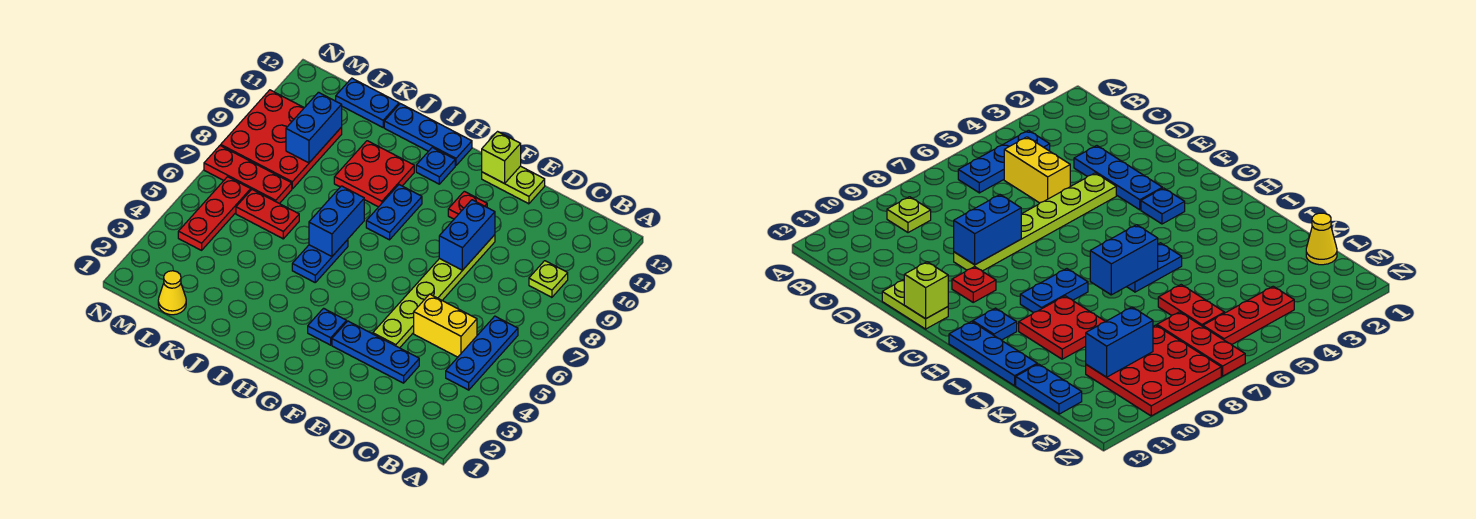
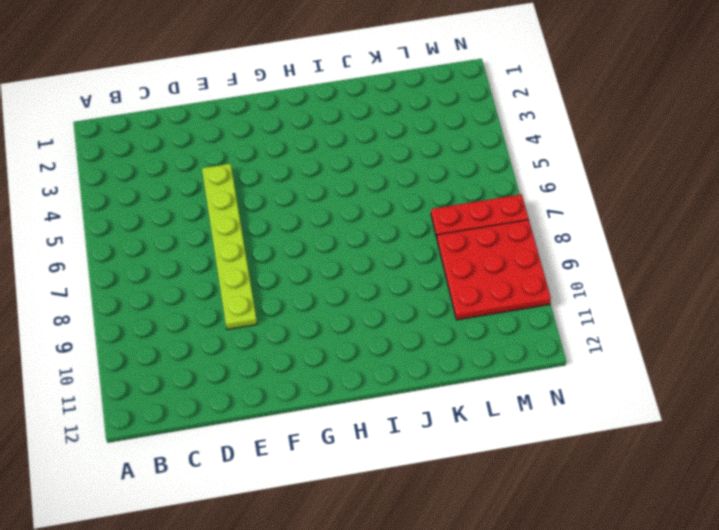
none -> blue 1x3 plate [446,316,518,390]
none -> lime 1x1 plate [529,261,568,297]
none -> yellow 1x2 brick [414,294,477,357]

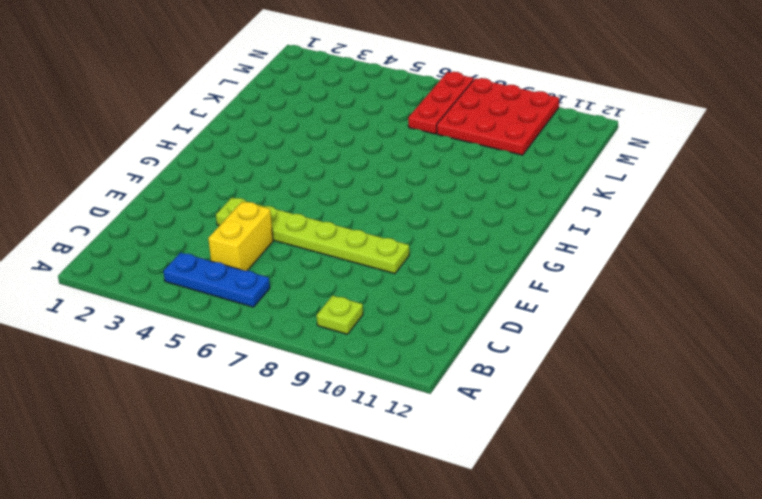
none -> blue 1x3 plate [332,321,419,383]
none -> lime 1x2 plate [482,166,545,204]
none -> red 1x1 plate [448,191,487,219]

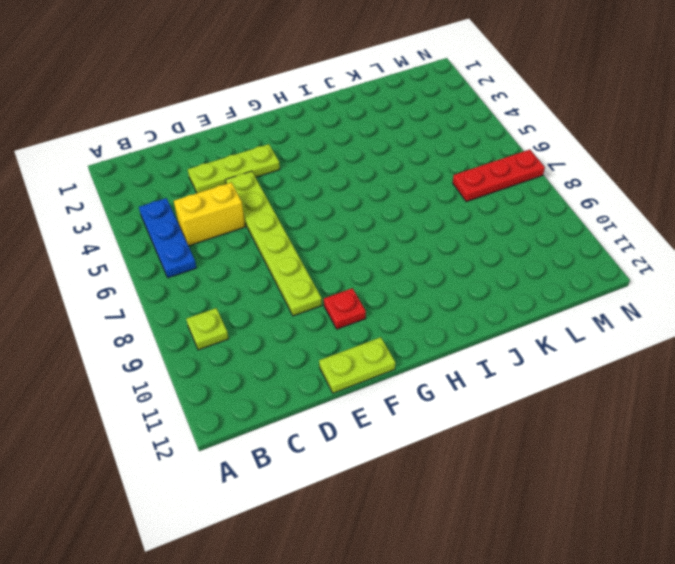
lime 1x3 plate [188,144,280,193] -> blue 1x3 plate [332,321,419,383]
none -> blue 1x1 plate [308,308,347,345]
none -> blue 1x2 plate [366,185,422,240]
none -> blue 1x1 plate [416,147,455,184]

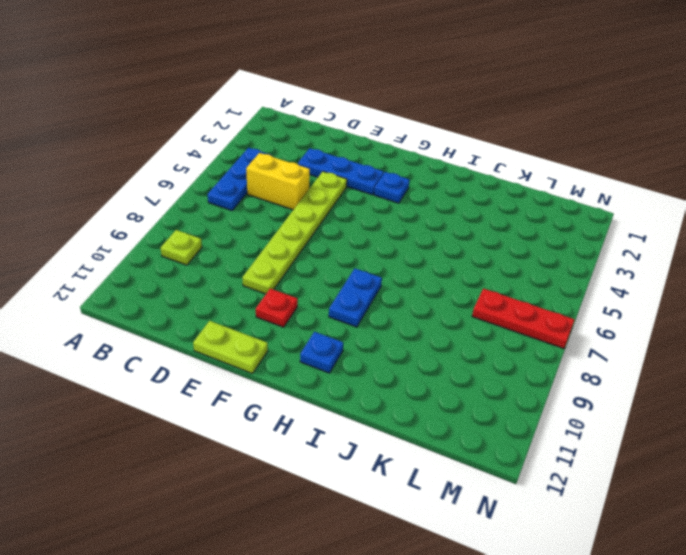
none -> blue 1x3 plate [384,104,472,166]
none -> blue 1x2 plate [292,240,348,282]
none -> red 2x2 plate [334,141,414,207]

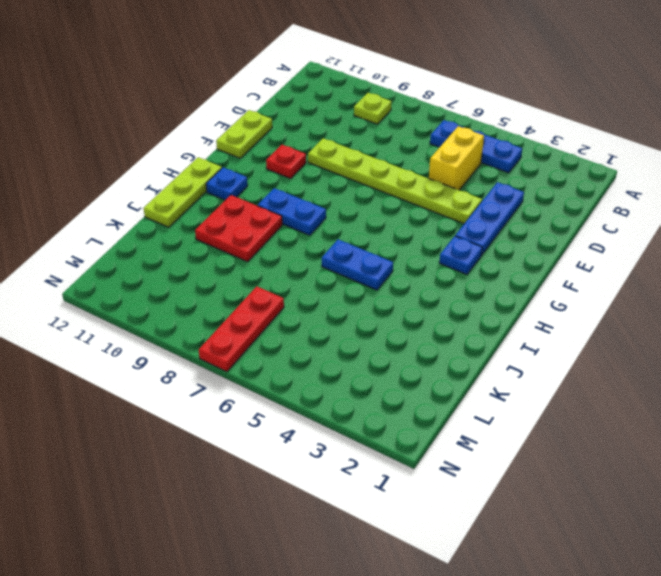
lime 1x3 plate [144,157,222,227] -> blue 1x3 plate [384,104,472,166]
none -> red 1x2 plate [236,190,299,239]
none -> blue 1x2 plate [336,78,399,127]
none -> yellow 1x1 cone [158,271,186,315]

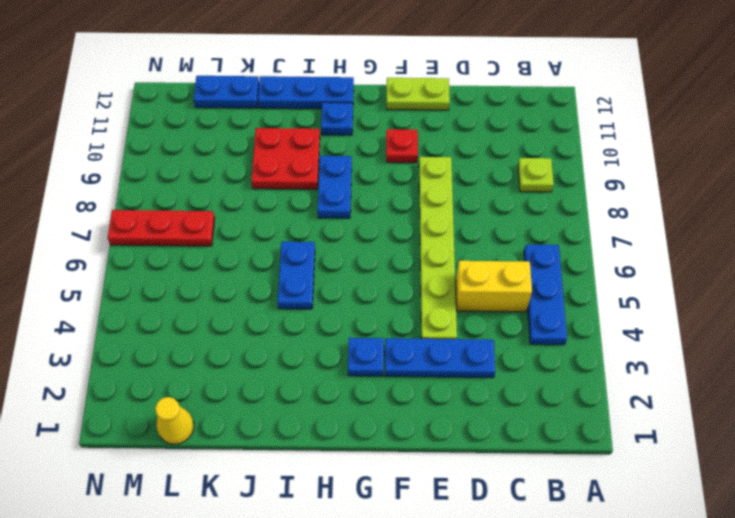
none -> red 1x2 plate [236,190,299,239]
none -> red 3x3 plate [221,90,342,189]
none -> red 1x3 plate [178,177,251,250]

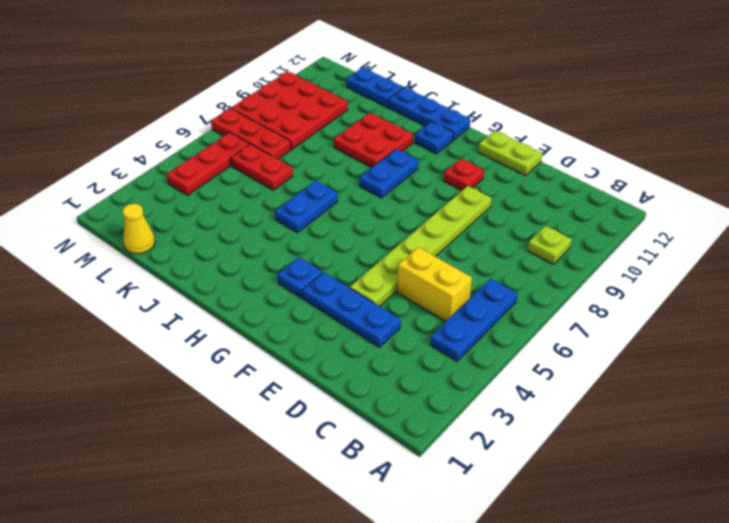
none -> blue 1x2 brick [439,200,495,270]
none -> lime 1x1 brick [482,132,521,184]
none -> blue 1x2 brick [309,186,364,256]

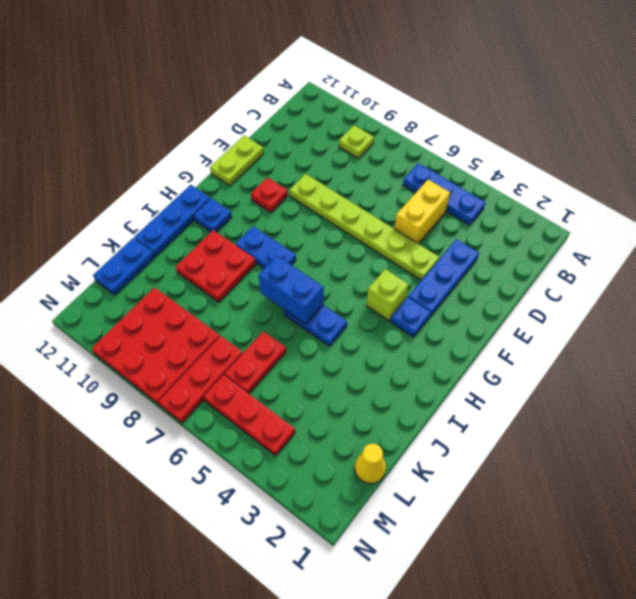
lime 1x1 brick [366,269,409,321] -> lime 1x1 brick moved to [482,132,521,184]
none -> blue 1x2 brick [439,200,495,270]
none -> blue 1x2 brick [286,92,342,163]

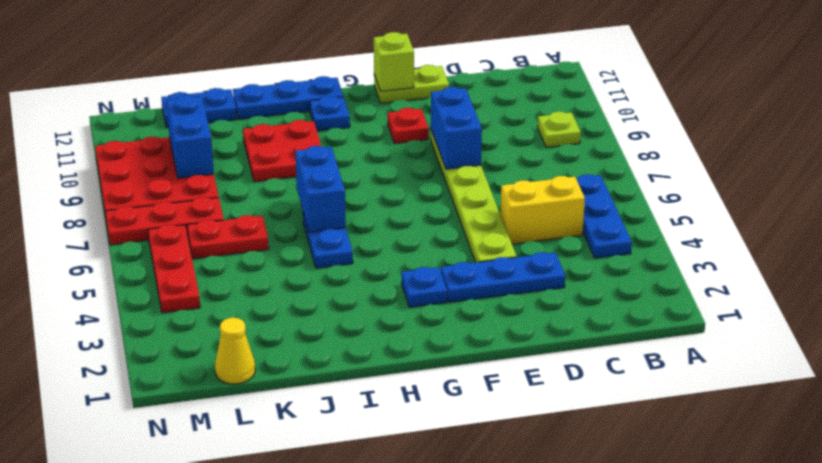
none -> blue 1x2 plate [366,185,422,240]

